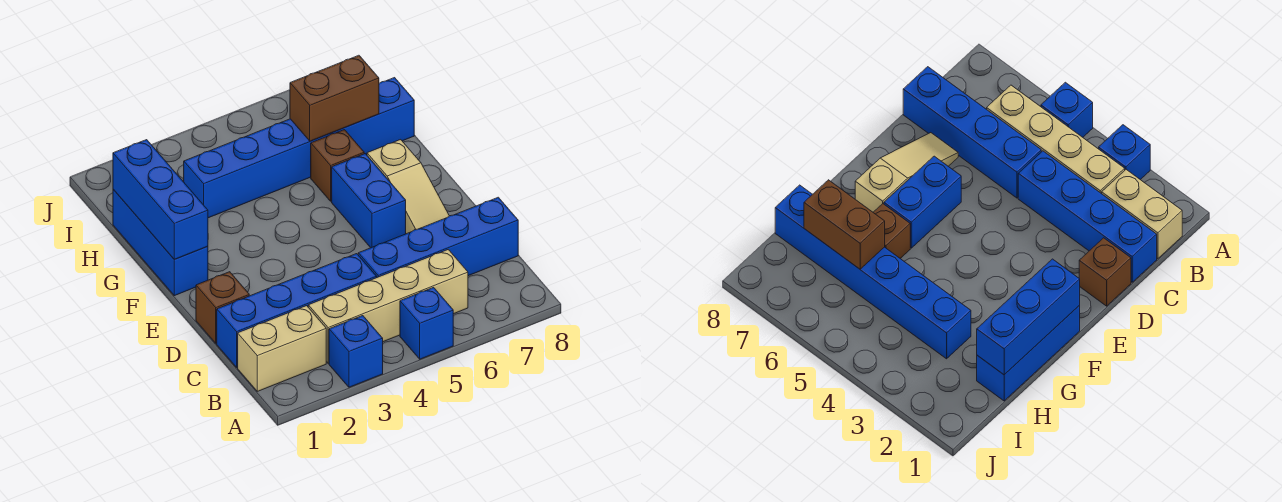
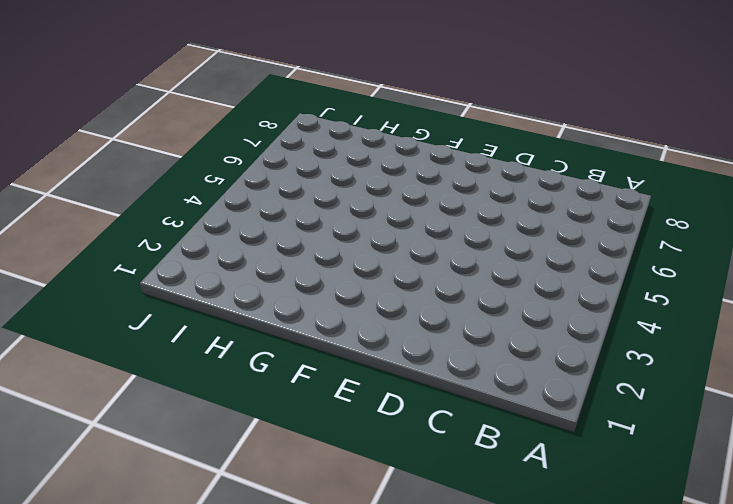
none -> blue 1x1 brick [329,316,383,387]
none -> blue 1x1 brick [400,288,453,359]
none -> tan 1x2 brick [238,306,326,391]

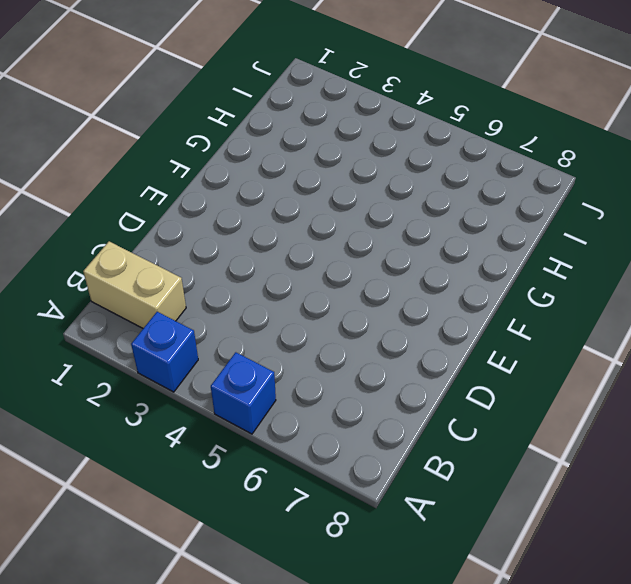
none -> tan 1x4 brick [308,250,468,363]
none -> blue 1x4 brick [217,254,377,367]
none -> blue 1x4 brick [358,197,518,277]

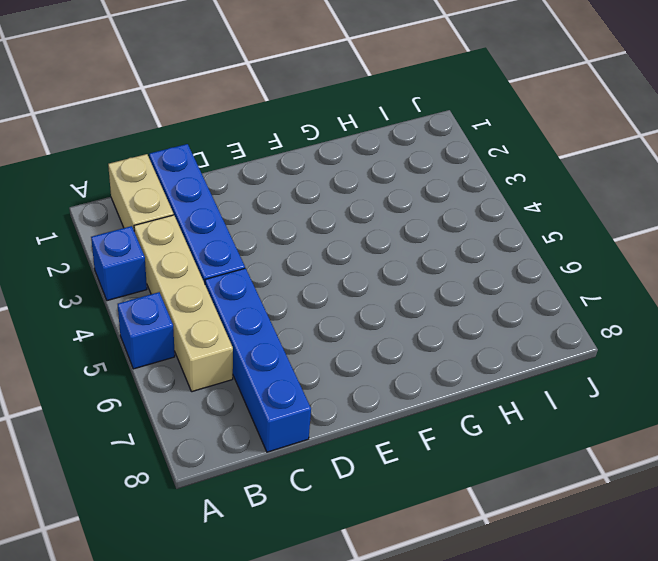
none -> brown 1x1 brick [196,272,249,343]
none -> tan 1x3 slope [367,140,449,234]
none -> blue 1x2 brick [332,154,406,248]

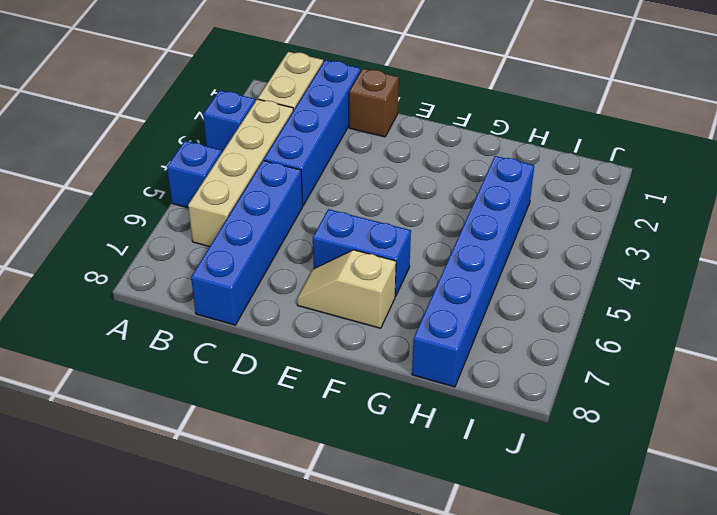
tan 1x2 slope [297,250,396,328] -> tan 1x3 slope [367,140,449,234]
none -> blue 1x3 brick [113,189,208,296]
none -> brown 1x1 brick [311,130,364,201]
none -> blue 1x3 brick [113,140,208,259]

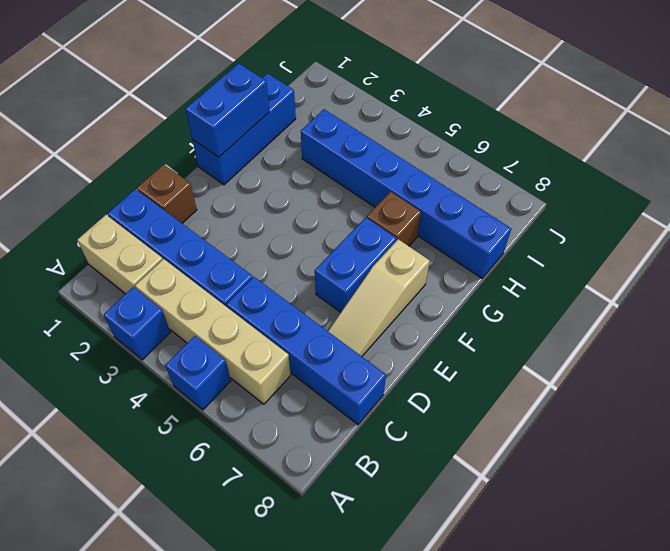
blue 1x2 brick [186,63,269,157] -> blue 1x3 brick [113,140,208,259]
none -> brown 1x2 brick [290,55,379,141]

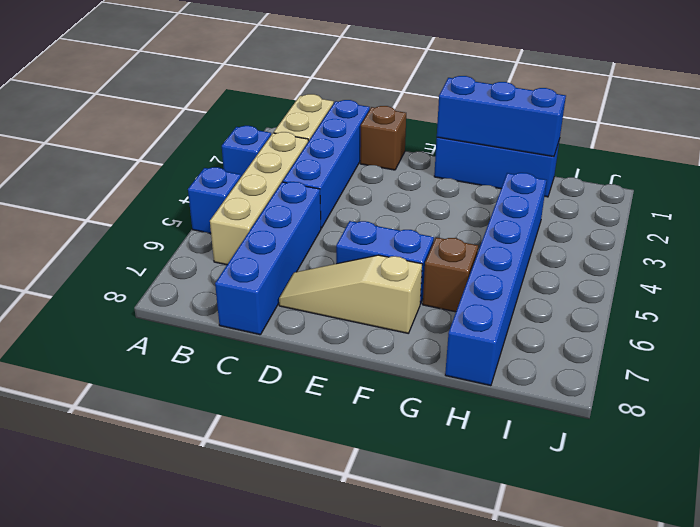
none -> brown 1x2 brick [290,55,379,141]

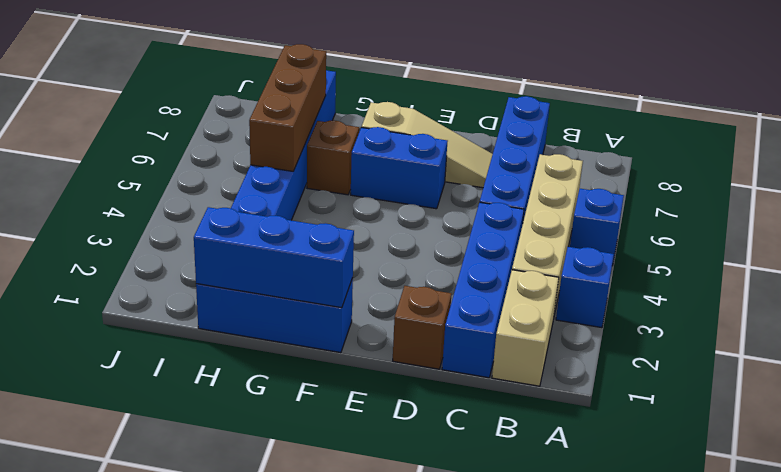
brown 1x3 brick [249,44,326,171] -> brown 1x2 brick [290,55,379,141]

